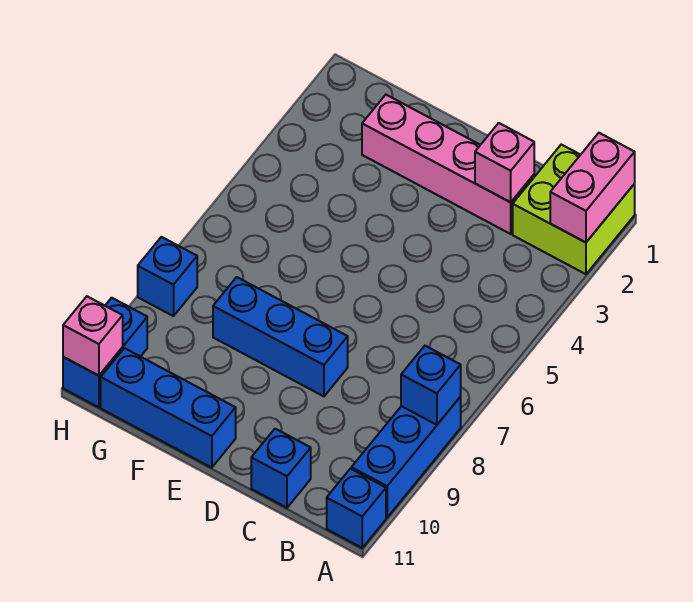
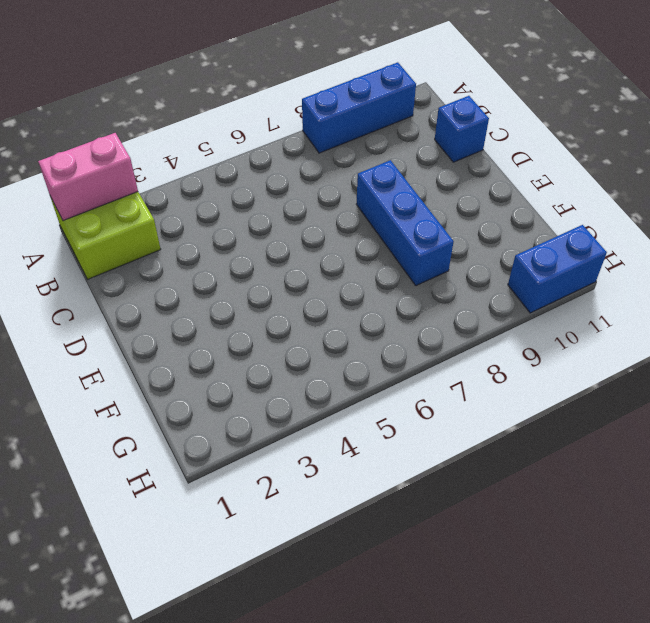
none -> blue 1x1 brick [327,469,386,548]
none -> pink 1x4 brick [362,95,534,234]
none -> blue 1x3 brick [101,348,236,468]

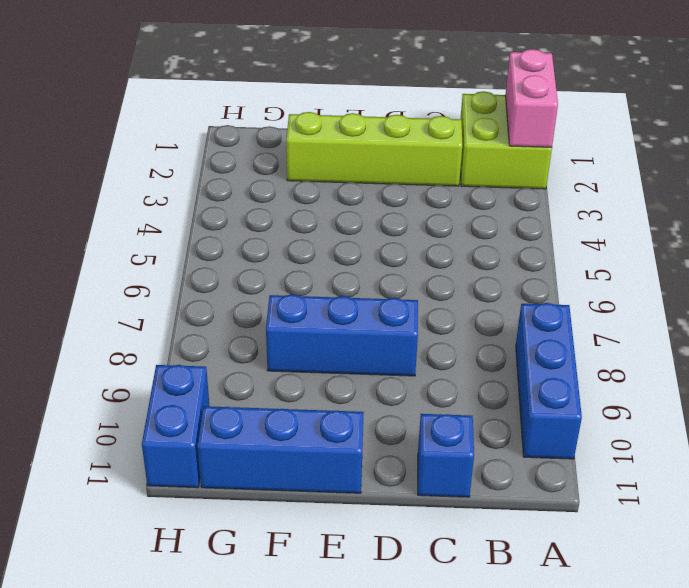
lime 1x4 brick [286,112,462,186] -> pink 1x4 brick [362,95,534,234]
none -> blue 1x1 brick [327,469,386,548]
none -> blue 1x1 brick [138,237,197,316]
none -> blue 1x1 brick [401,346,461,425]

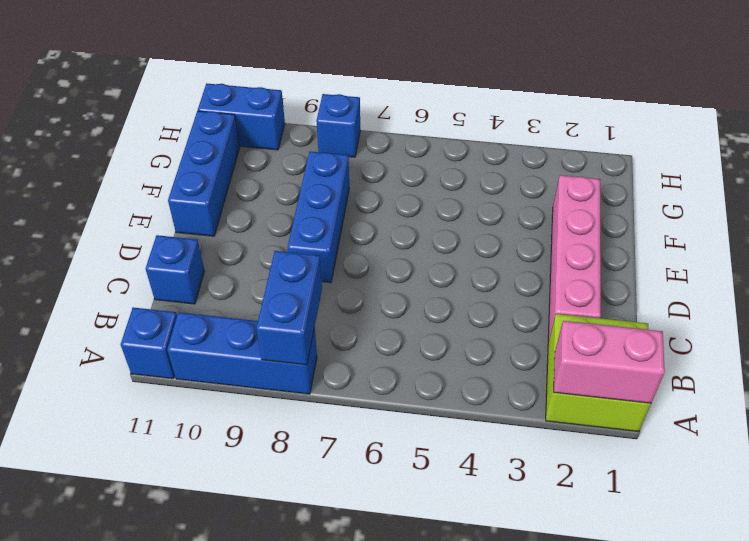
blue 1x2 brick [256,251,322,365] -> blue 1x1 brick [401,346,461,425]
none -> pink 1x1 brick [475,123,534,202]
none -> pink 1x1 brick [63,296,123,376]

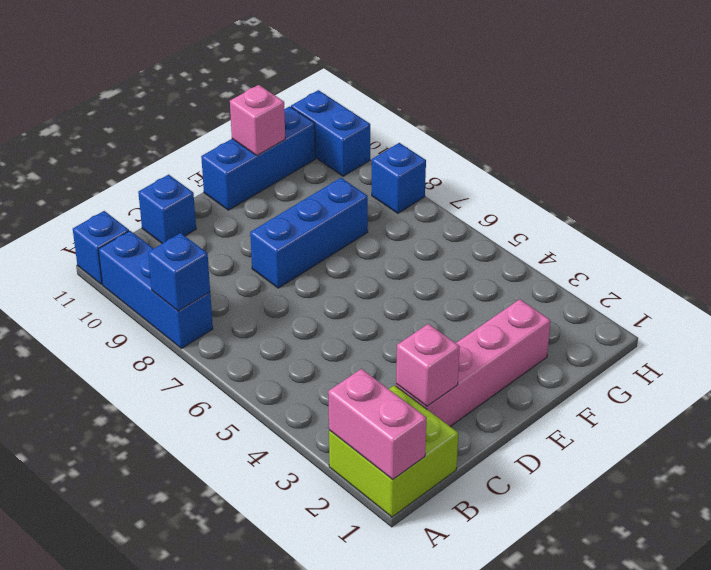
pink 1x1 brick [230,85,285,156] -> pink 1x1 brick moved to [63,296,123,376]

